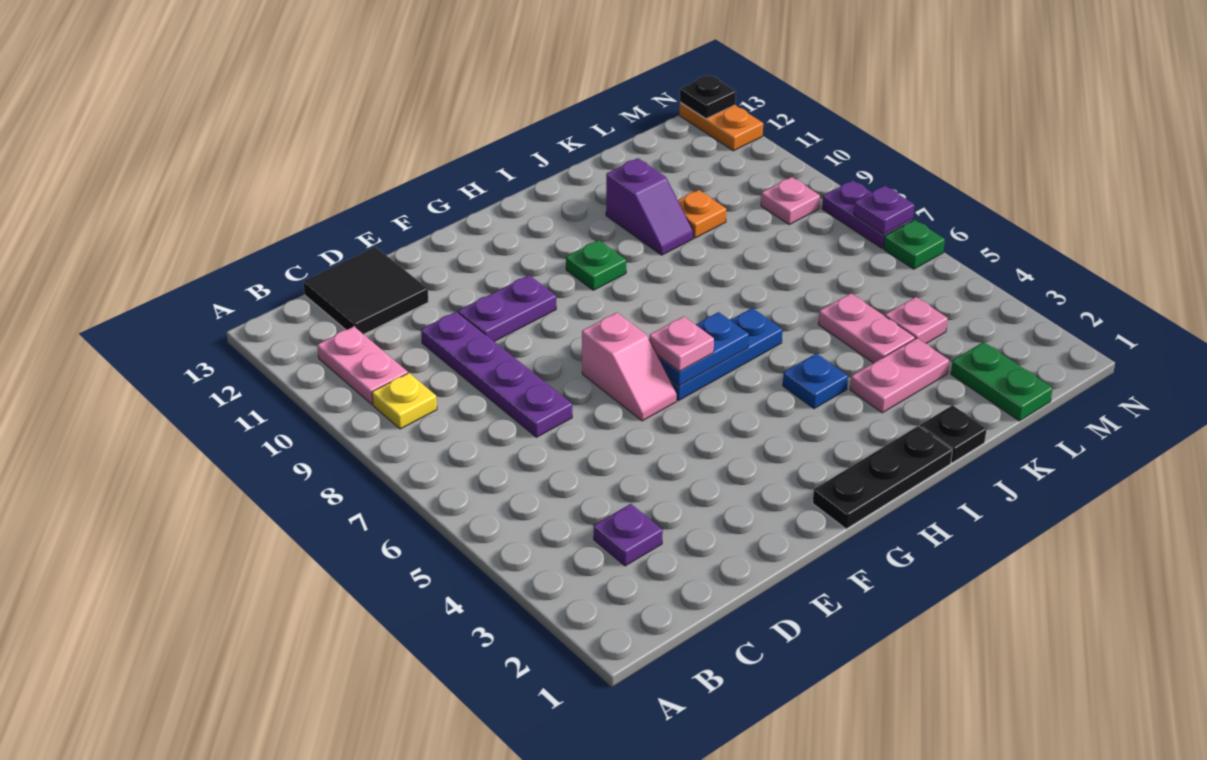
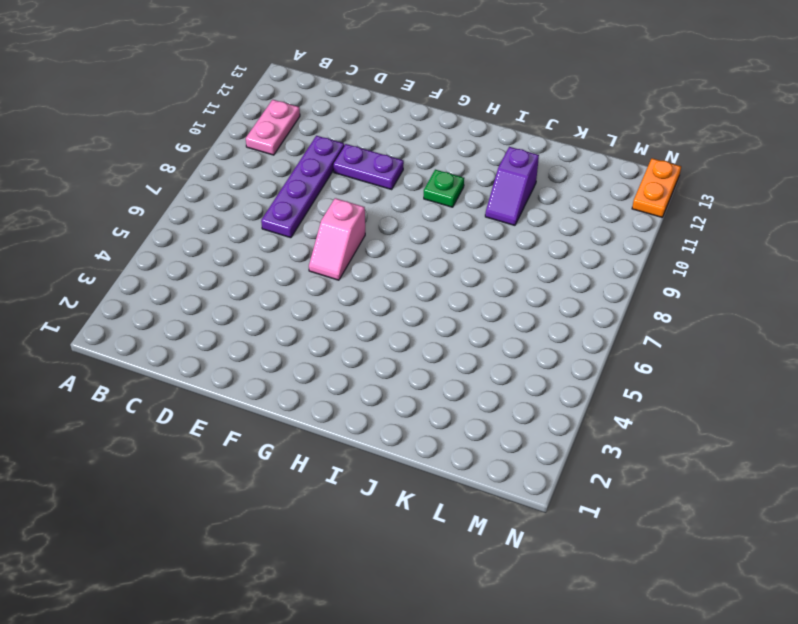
none -> yellow 1x1 plate [372,373,437,429]
none -> purple 1x1 plate [594,504,663,566]
none -> black 2x2 tile [303,247,429,334]

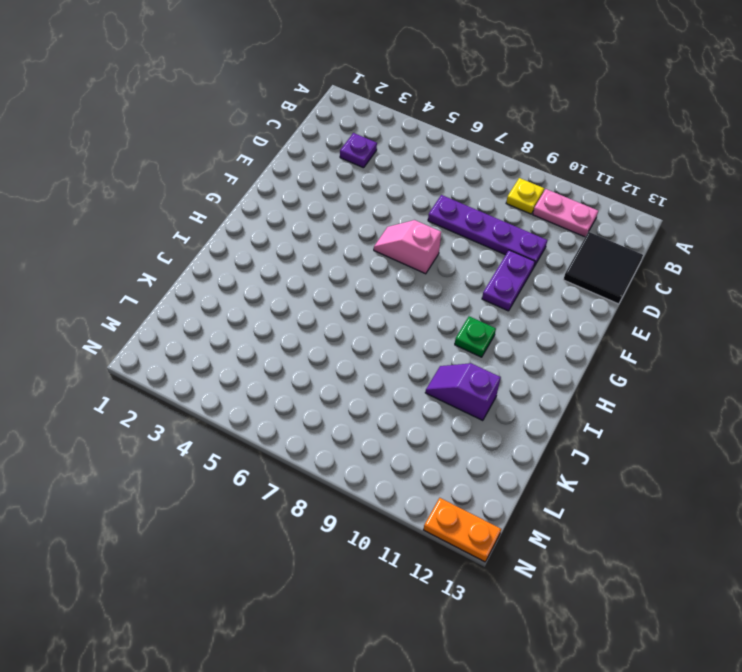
none -> black 1x3 plate [813,426,952,529]
none -> blue 1x3 plate [670,308,782,401]
none -> blue 1x1 plate [783,353,848,409]

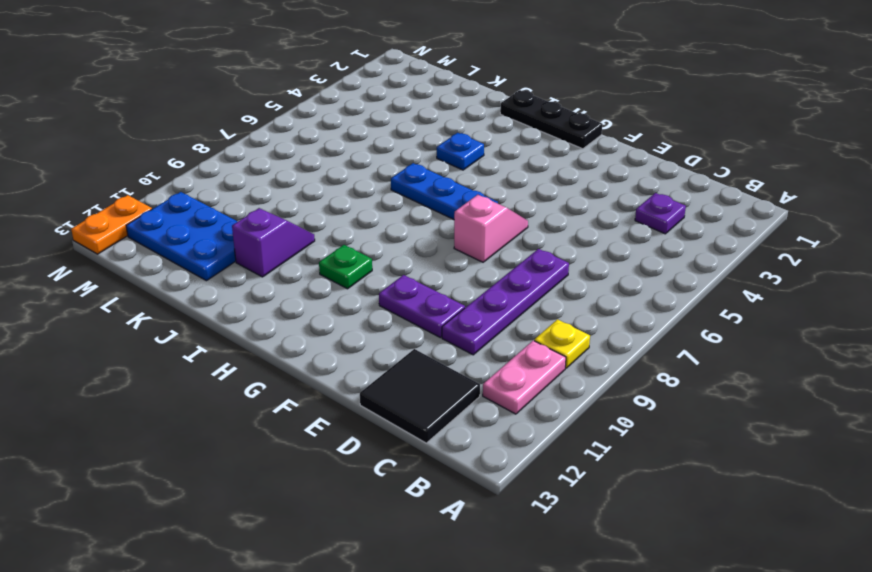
blue 2x3 plate [126,192,237,281] -> none
none -> black 1x1 plate [920,405,987,463]
none -> pink 1x2 plate [850,338,949,413]
none -> pink 1x2 plate [818,293,915,363]

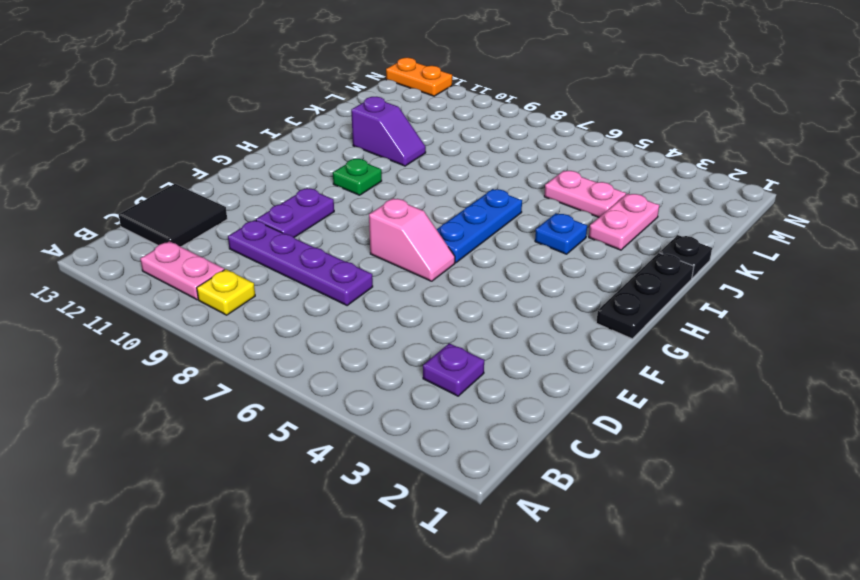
none -> orange 1x1 plate [678,190,726,238]
none -> green 1x2 plate [951,342,1053,421]
none -> pink 1x1 plate [885,297,948,343]

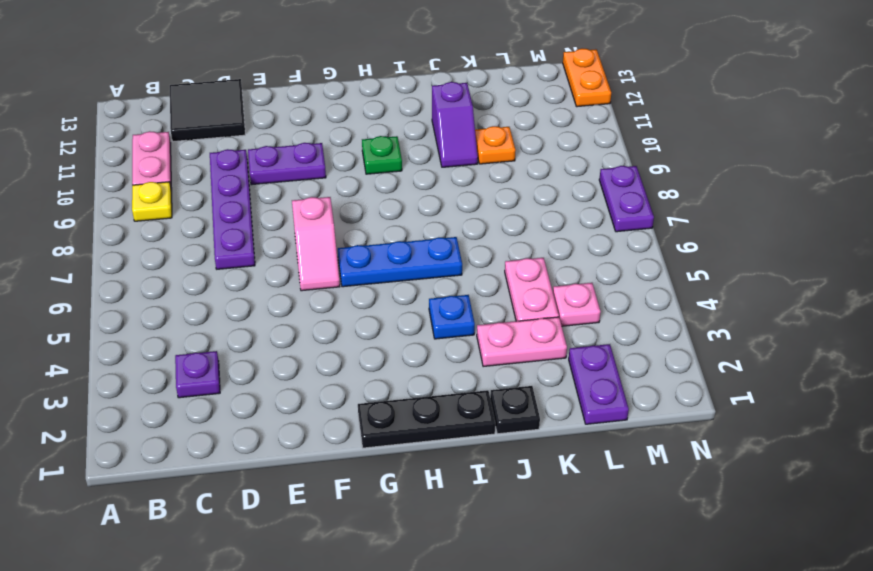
purple 1x2 plate [569,344,629,424] -> green 1x2 plate [951,342,1053,421]
none -> pink 1x1 plate [761,177,820,225]
none -> green 1x1 plate [884,220,945,269]
none -> blue 1x2 plate [657,312,749,386]

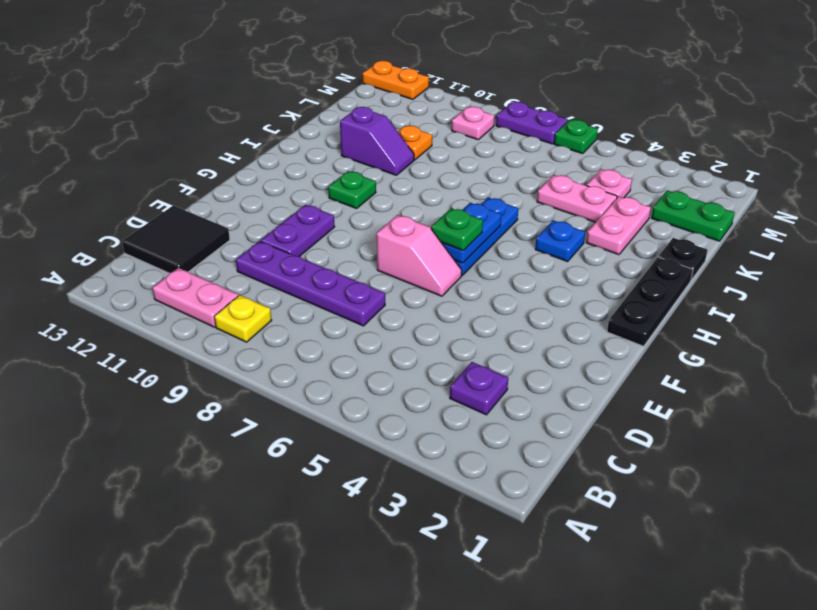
green 1x1 plate [431,208,483,251] -> pink 1x1 plate [649,316,714,371]
none -> purple 1x1 plate [854,186,915,234]
none -> black 1x1 plate [680,75,736,119]

